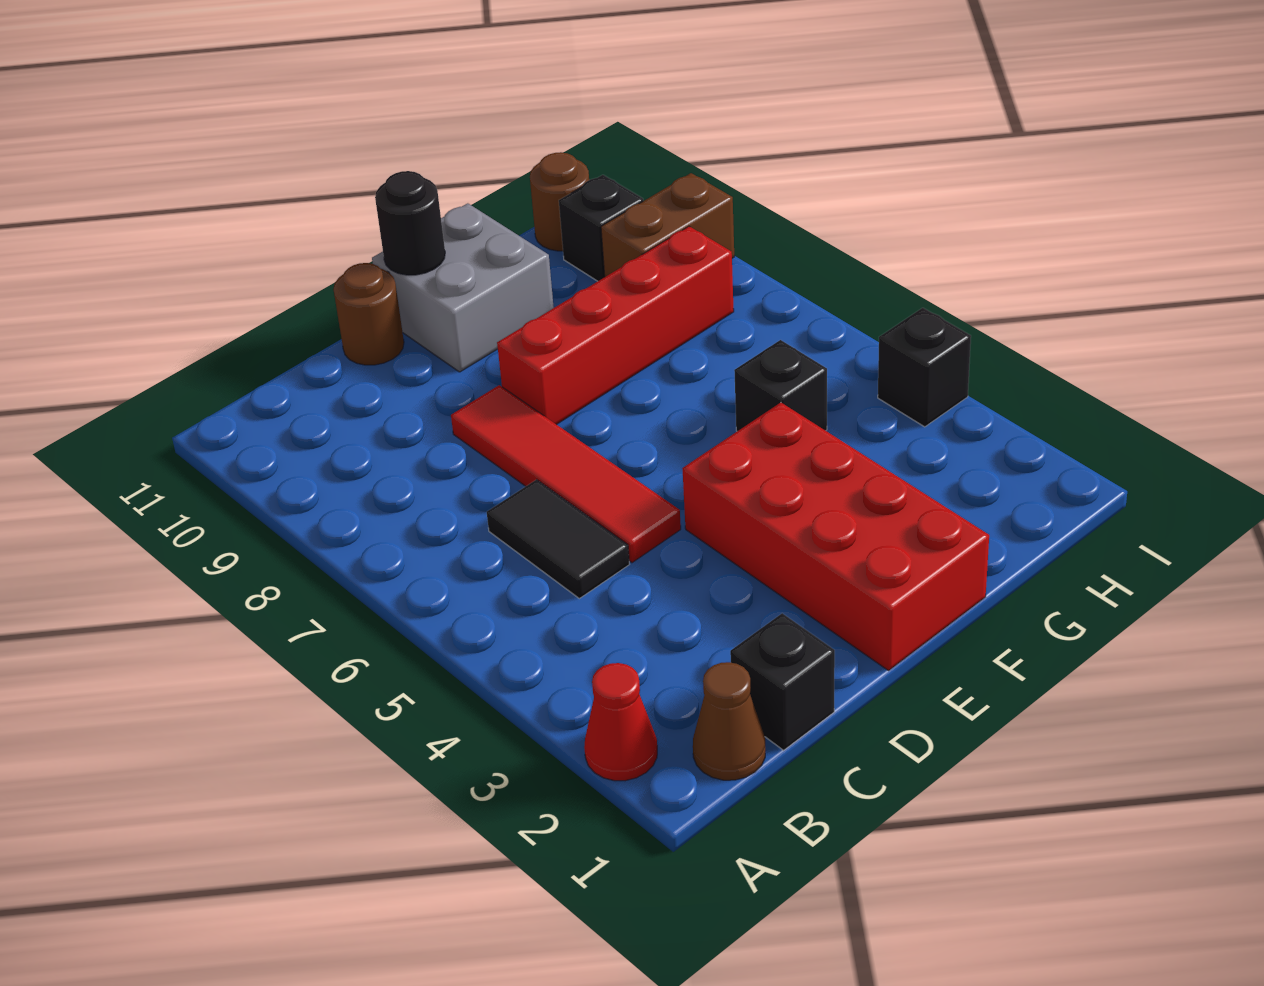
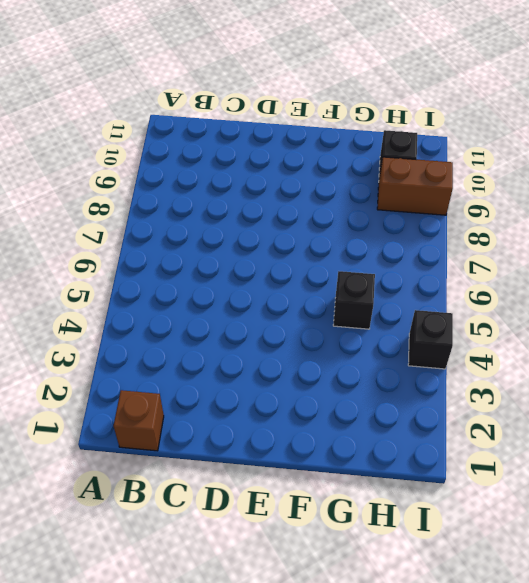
brown 1x1 brick [114,390,164,451] -> brown 1x1 cone [693,662,765,780]
none -> red 1x1 cone [584,663,657,781]
none -> black 1x1 brick [730,613,835,750]
none -> black 1x2 tile [487,480,629,599]

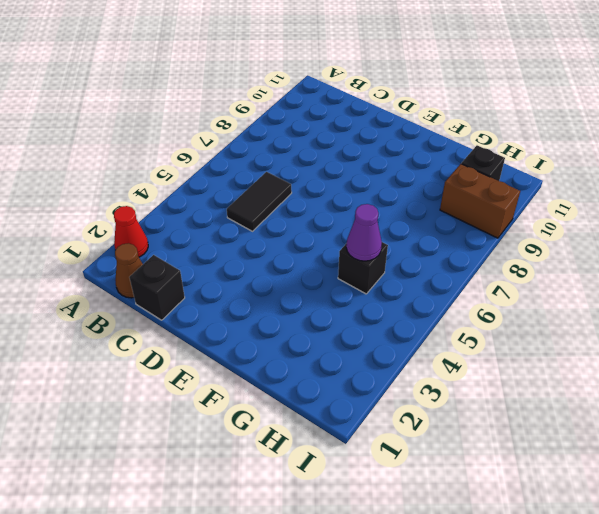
purple 1x1 cone [346,204,382,261] -> none
none -> red 1x4 tile [451,385,681,563]
none -> brown 1x1 round brick [333,263,404,365]
none -> red 2x4 brick [682,403,989,671]

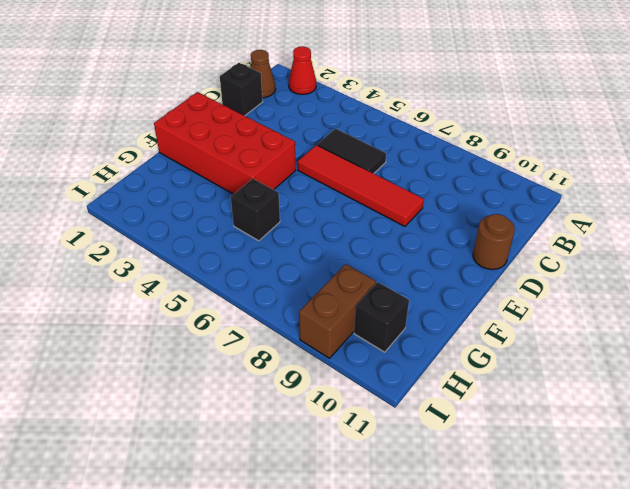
none -> red 1x4 brick [497,226,734,425]
none -> grey 2x2 brick [372,203,554,372]
none -> brown 1x1 round brick [530,152,589,251]

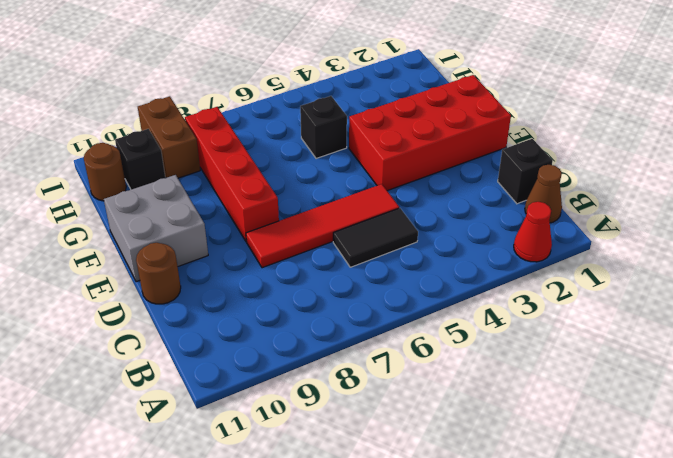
none -> black 1x1 brick [878,308,971,427]
none -> black 1x1 round brick [375,171,445,275]

